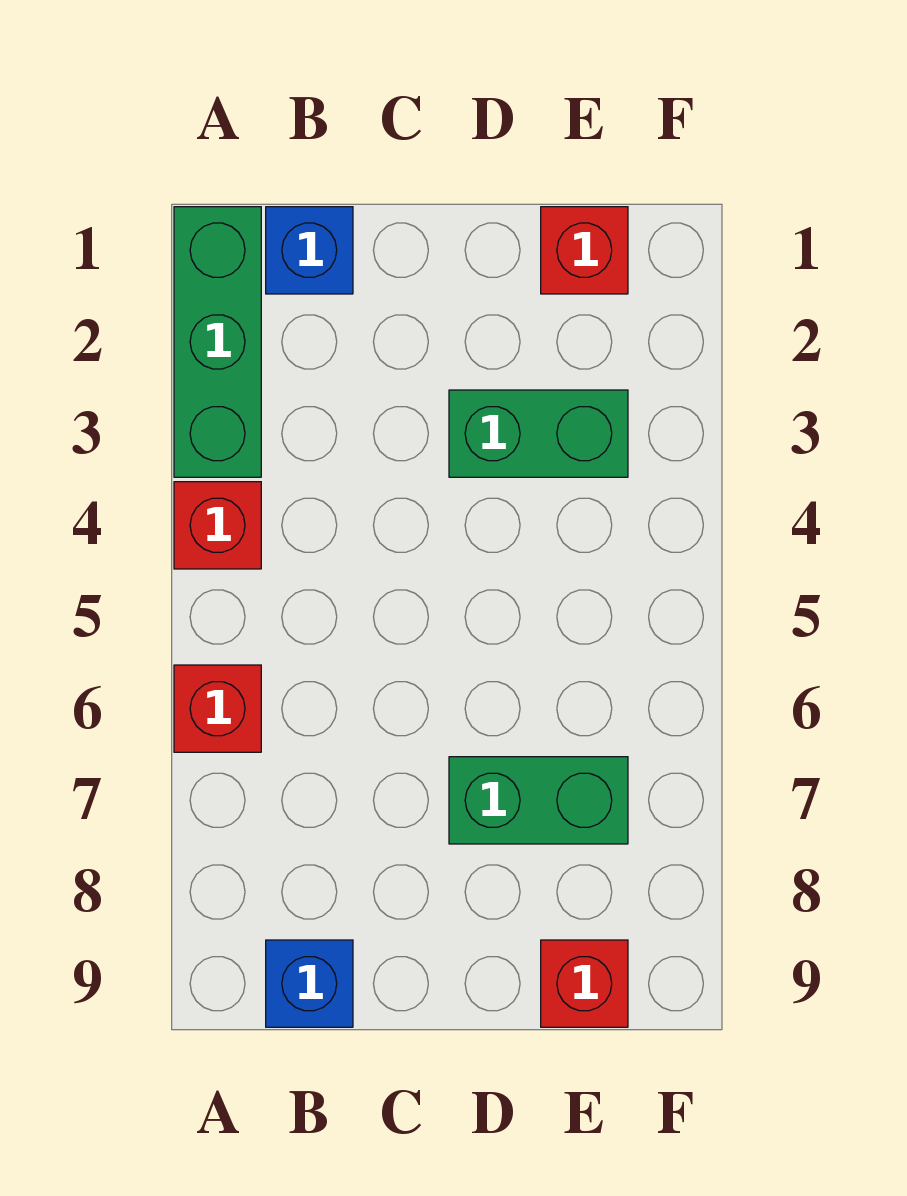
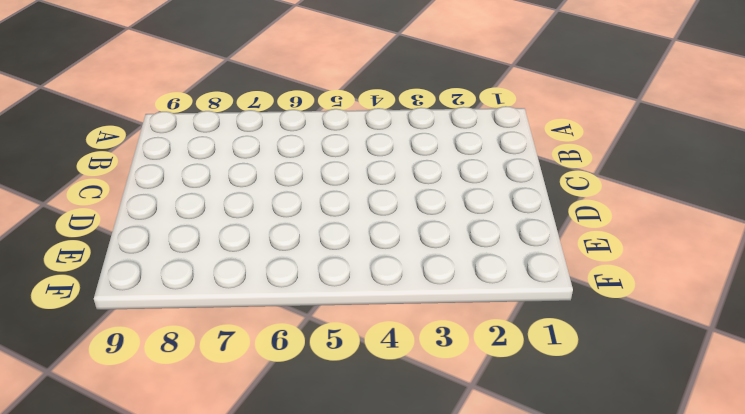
none -> green 1x3 brick [174,207,261,477]
none -> red 1x1 brick [174,482,261,569]

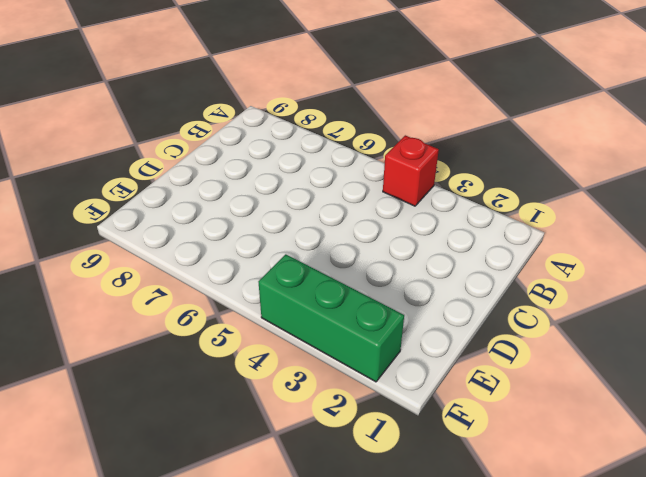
green 1x3 brick [259,254,404,382] -> green 1x3 brick moved to [174,207,261,477]
none -> red 1x1 brick [174,665,261,752]
none -> blue 1x1 brick [266,207,353,294]

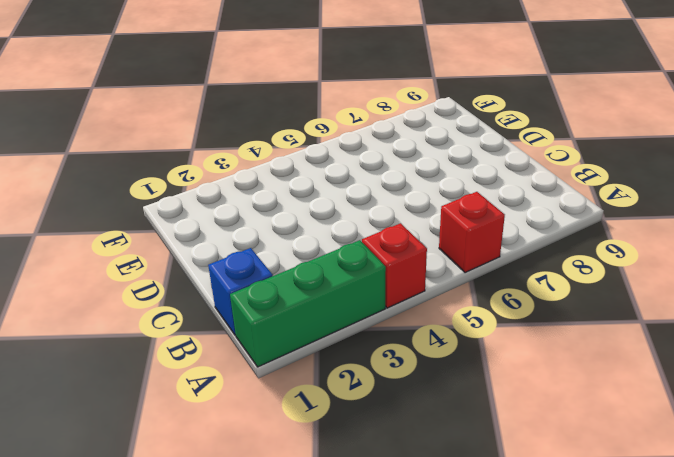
none -> blue 1x1 brick [266,940,353,1027]
none -> green 1x2 brick [449,390,628,477]

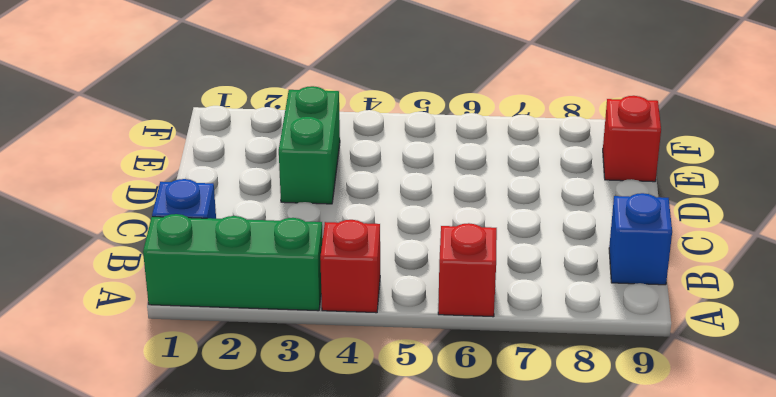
none -> green 1x2 brick [449,757,628,844]
none -> red 1x1 brick [541,207,628,294]

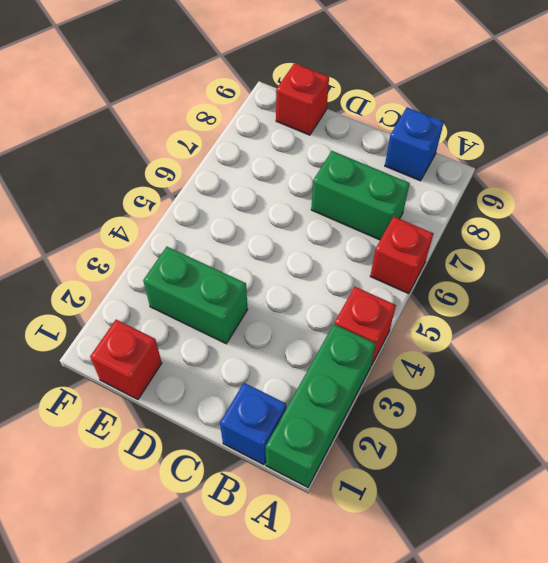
green 1x2 brick [311,151,410,240] -> green 1x2 brick moved to [449,757,628,844]

